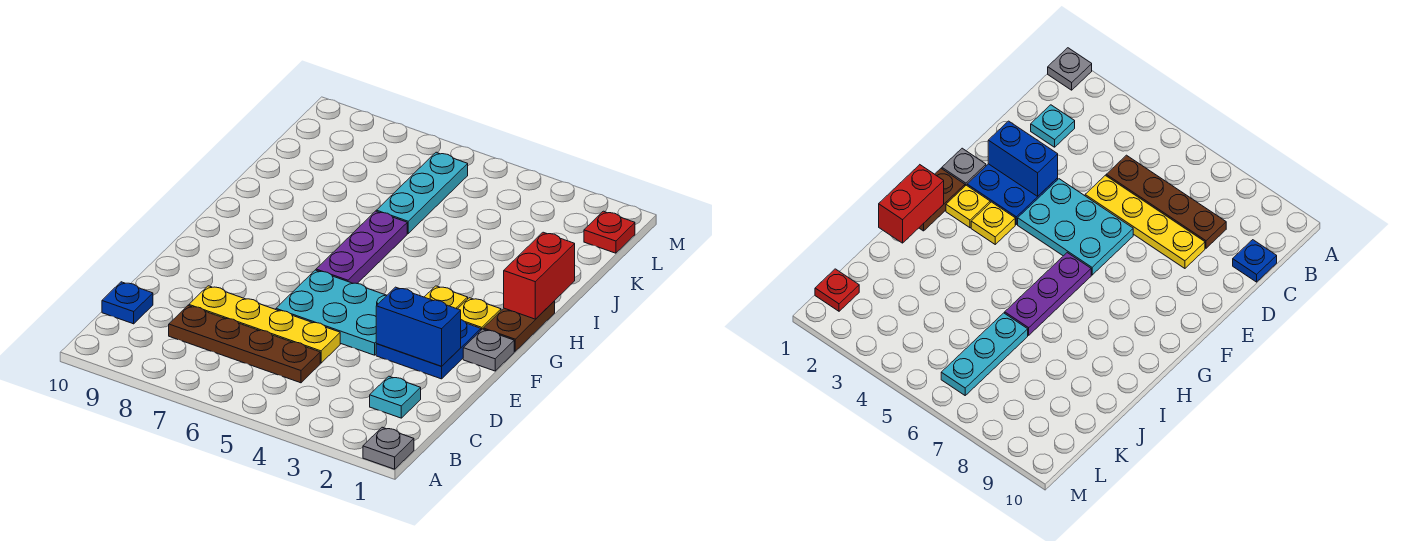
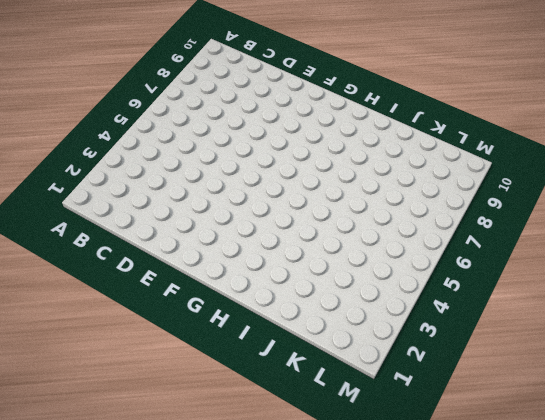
none -> grey 1x1 plate [363,427,414,469]
none -> cyan 1x1 plate [370,376,421,418]
none -> brown 1x4 plate [169,306,320,383]

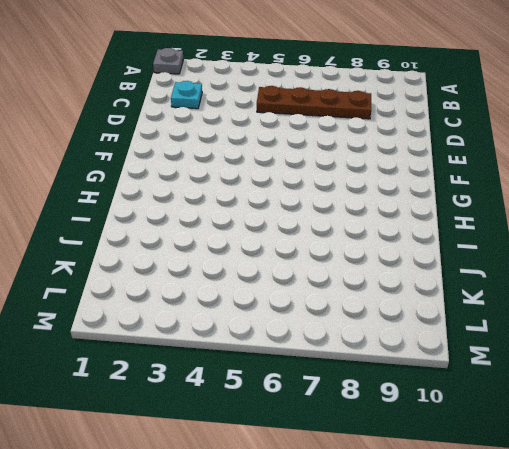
none -> blue 1x1 plate [102,282,153,324]
none -> yellow 1x4 plate [189,286,340,363]
none -> blue 2x2 plate [376,320,481,379]

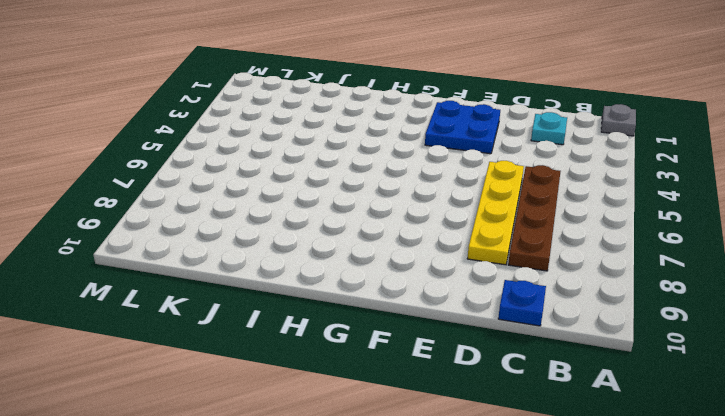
none -> cyan 2x3 plate [276,270,387,355]
none -> grey 1x1 plate [463,329,514,371]
none -> brown 1x2 plate [483,301,555,351]

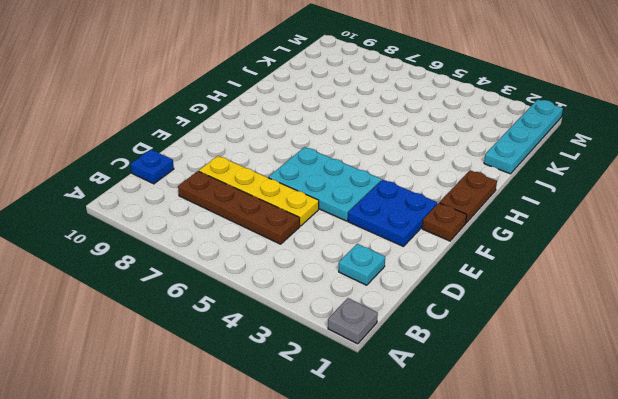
brown 1x1 plate [422,203,467,241] -> grey 1x1 plate [463,329,514,371]
cyan 1x4 plate [484,99,563,174] -> red 1x1 plate [584,211,635,253]
none -> yellow 1x1 plate [458,298,501,330]
none -> yellow 1x1 plate [425,286,468,309]
none -> purple 1x3 plate [316,211,407,283]

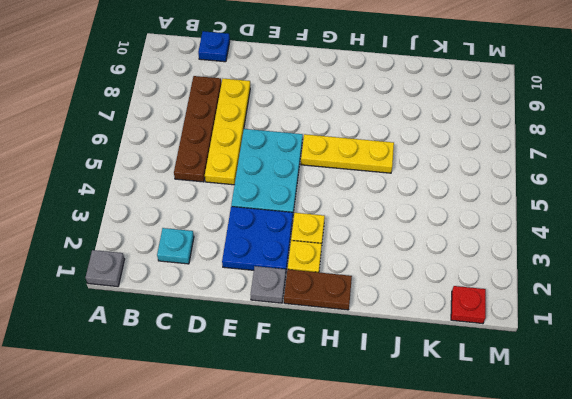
yellow 1x3 plate [301,134,394,173] -> purple 1x3 plate [316,211,407,283]
none -> cyan 1x3 plate [376,152,468,233]
none -> blue 1x2 brick [376,287,461,366]
none -> red 1x2 brick [504,232,575,319]

